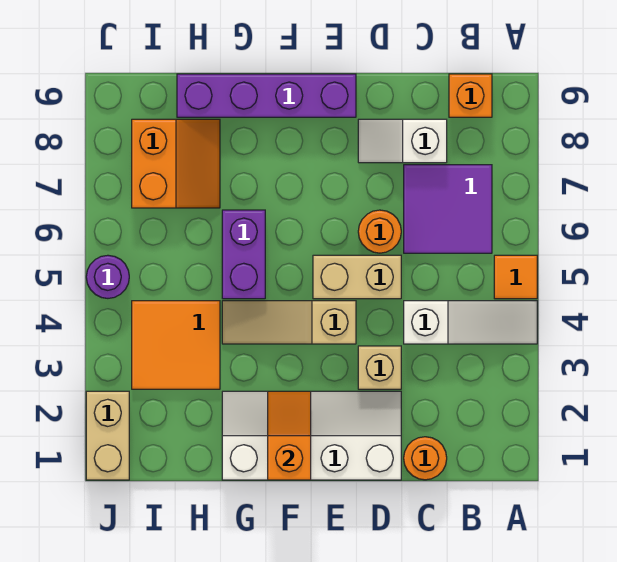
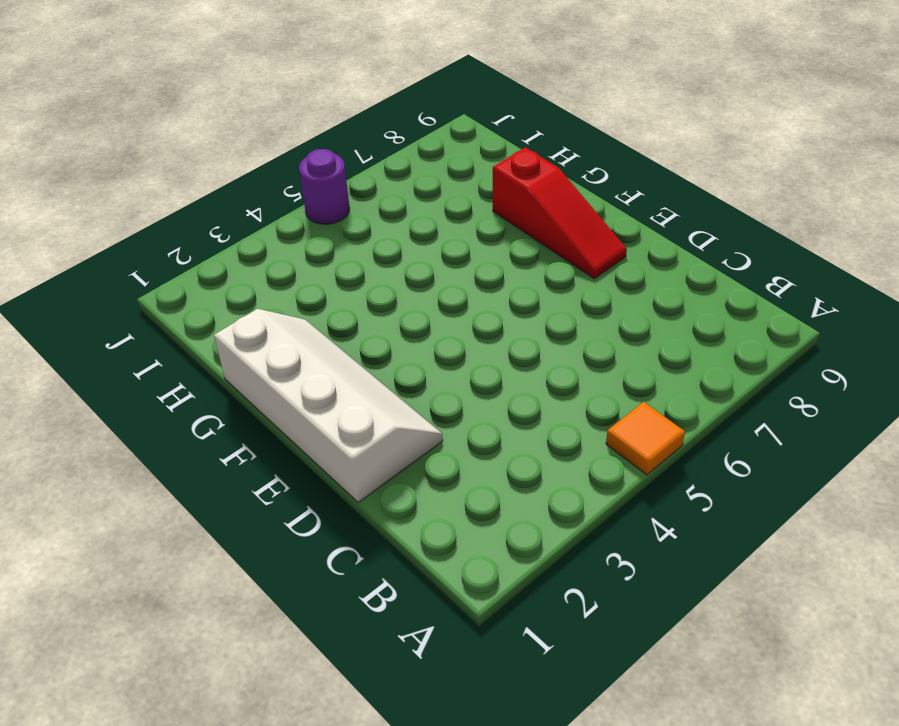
red 1x3 slope [493,147,627,278] -> none
none -> white 1x3 slope [404,301,537,344]
none -> purple 2x2 tile [404,165,492,253]
none -> orange 1x1 brick [449,74,492,117]

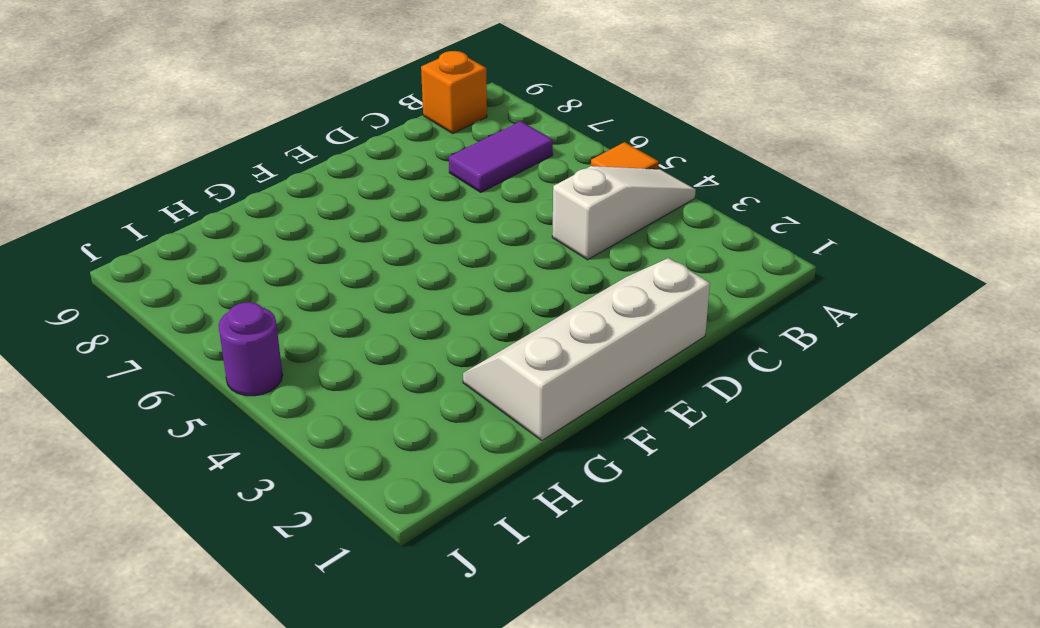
purple 1x2 tile [449,121,553,192] -> purple 2x2 tile [404,165,492,253]
none -> orange 1x1 round brick [404,437,447,480]
none -> white 1x2 slope [358,119,447,163]
none -> tan 1x1 brick [358,346,401,389]

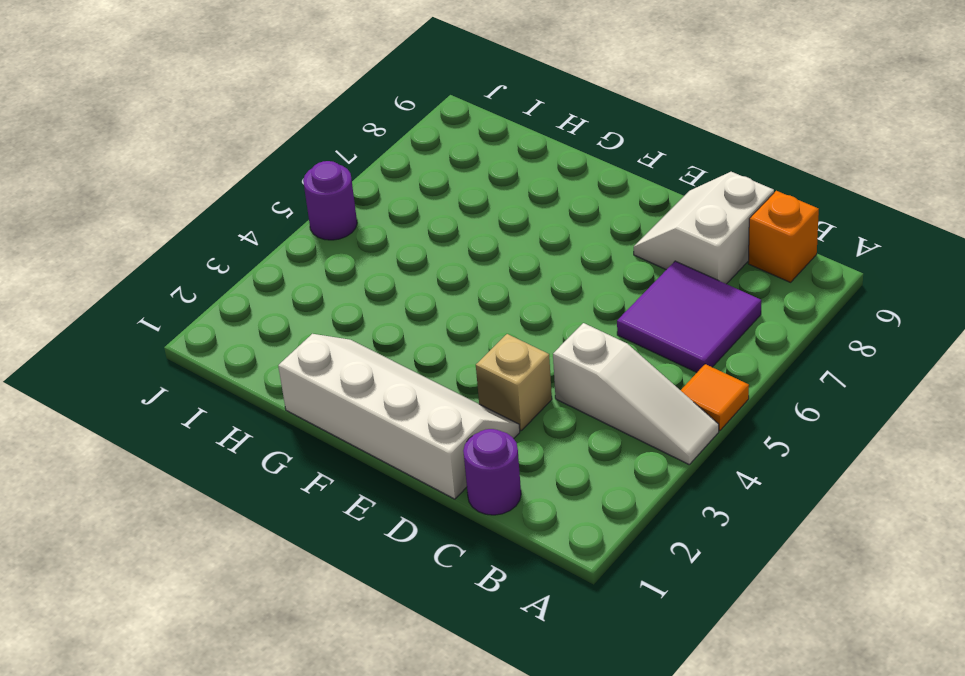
purple 1x1 round brick [463,429,521,515] -> orange 1x1 round brick [404,437,447,480]
white 2x2 slope [634,172,774,284] -> white 1x2 slope [358,119,447,163]
none -> tan 1x2 brick [313,255,401,299]
none -> orange 1x1 round brick [358,210,401,253]
none -> tan 1x3 slope [222,301,356,344]

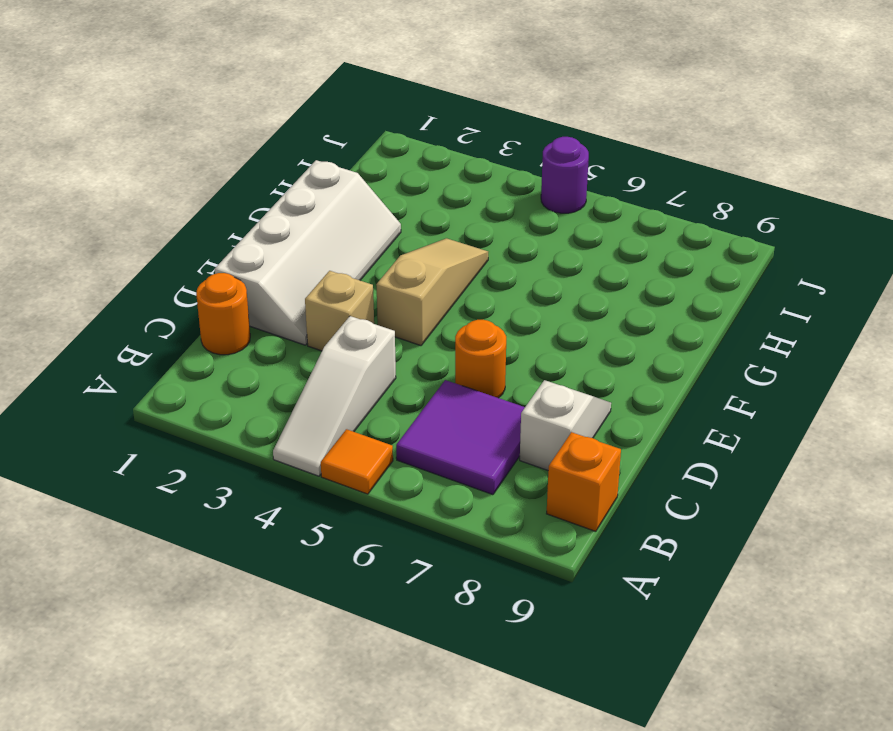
none -> tan 1x2 brick [313,255,401,299]
none -> purple 1x4 brick [177,74,356,117]
none -> purple 1x2 brick [222,210,265,299]

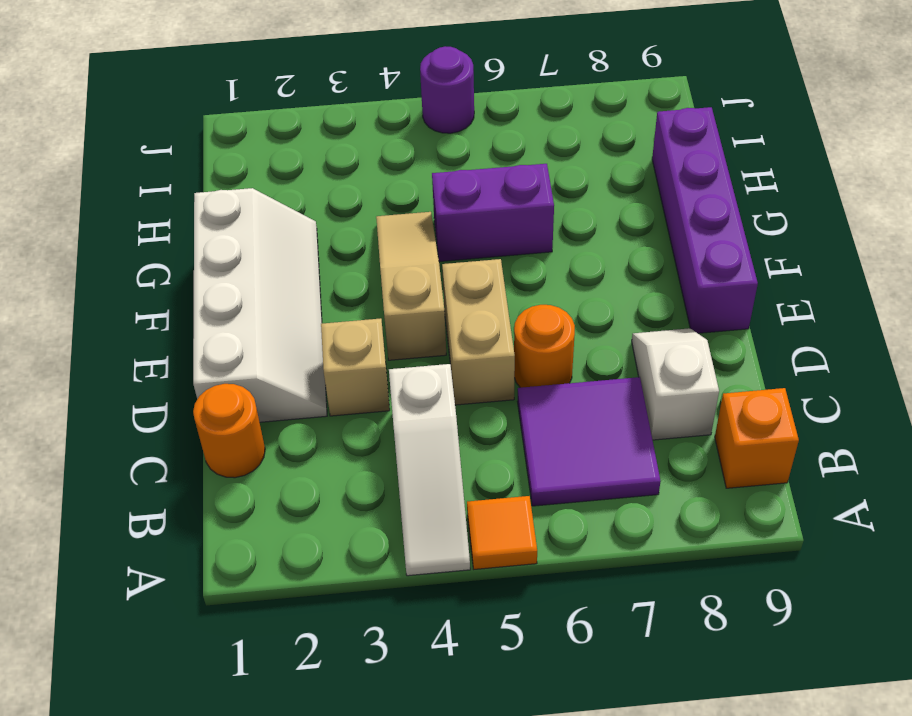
none -> orange 2x2 tile [132,301,220,389]
none -> orange 2x2 slope [132,119,220,208]
none -> tan 1x2 brick [86,391,129,480]

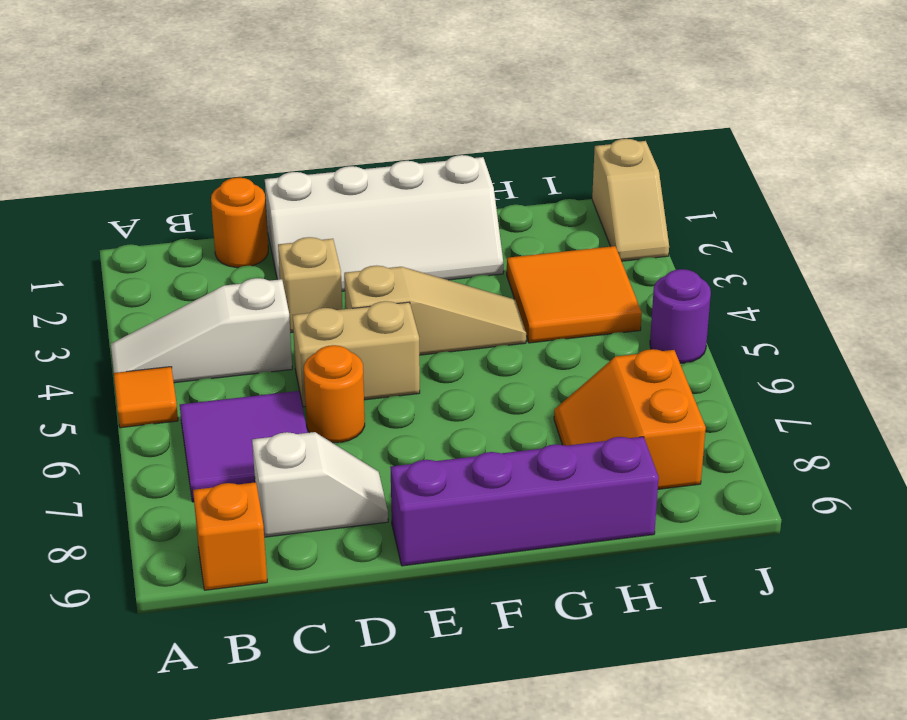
tan 1x2 slope [592,139,669,261] -> tan 1x2 brick [86,391,129,480]
none -> purple 1x2 brick [222,210,265,299]
none -> orange 1x2 slope [268,391,311,480]

